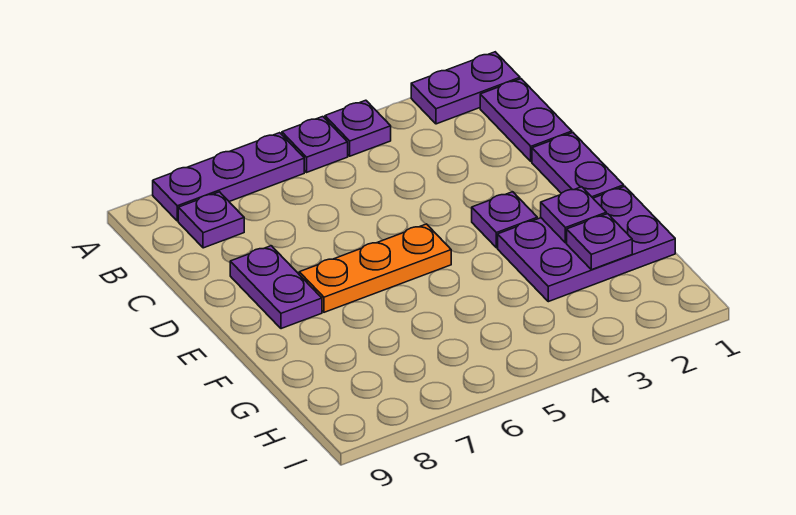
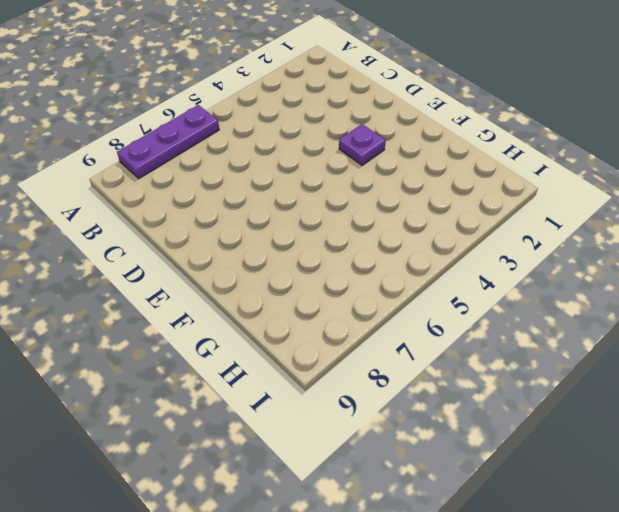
none -> purple 1x2 plate [411,52,520,124]
none -> purple 1x1 plate [325,100,391,156]
none -> purple 1x1 plate [282,117,348,172]

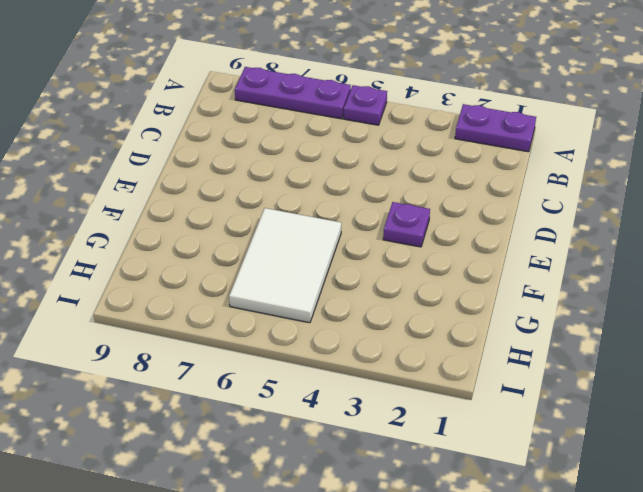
white 2x3 tile [229,208,341,323] -> none
none -> purple 1x1 plate [325,100,391,156]
none -> purple 1x2 plate [480,79,572,162]
none -> purple 1x1 plate [178,192,244,248]

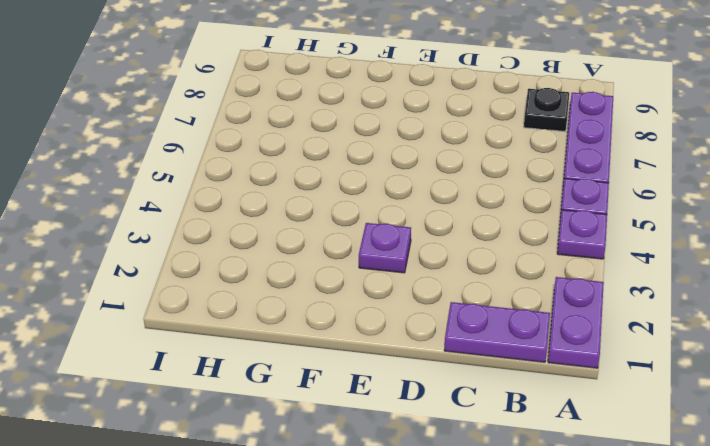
black 1x1 plate [524,88,569,131] -> purple 1x1 plate [178,192,244,248]
none -> purple 1x2 plate [532,133,624,198]
none -> purple 1x2 plate [230,246,322,329]
none -> orange 1x3 plate [299,224,451,312]

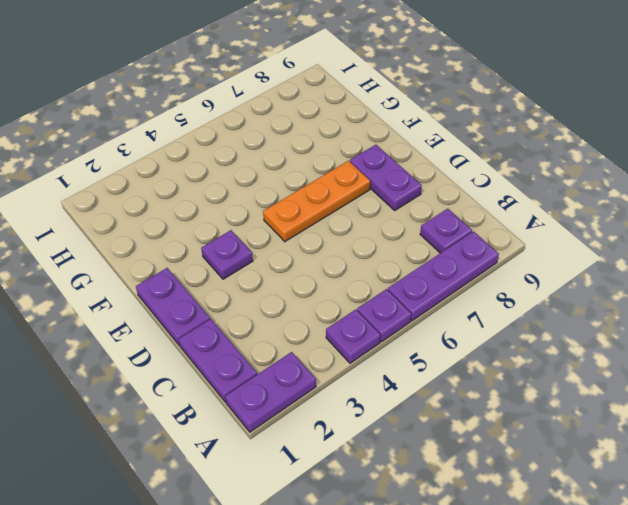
none -> purple 2x3 plate [498,186,675,302]
none -> purple 1x1 plate [541,187,606,243]
none -> purple 1x1 plate [567,214,632,270]

